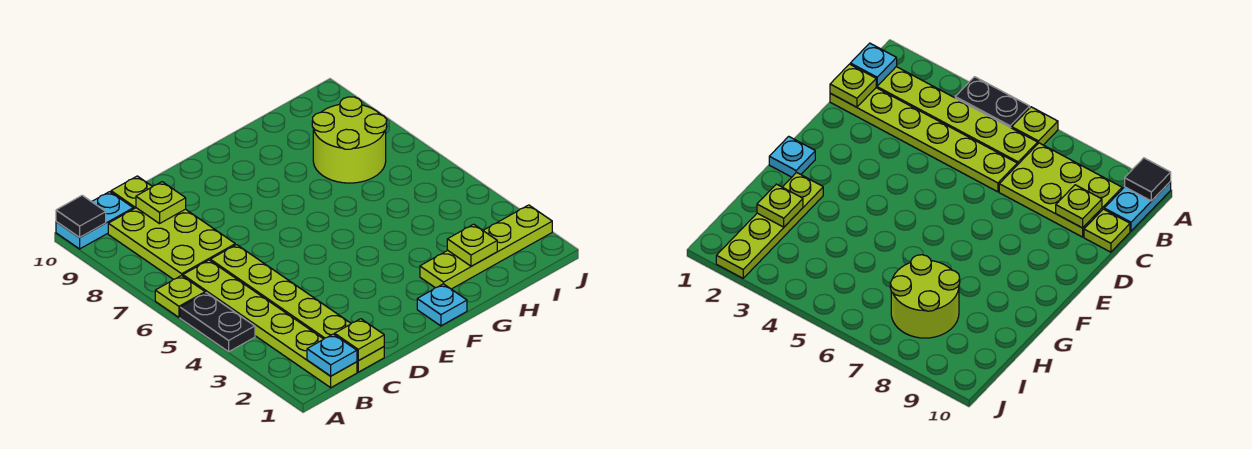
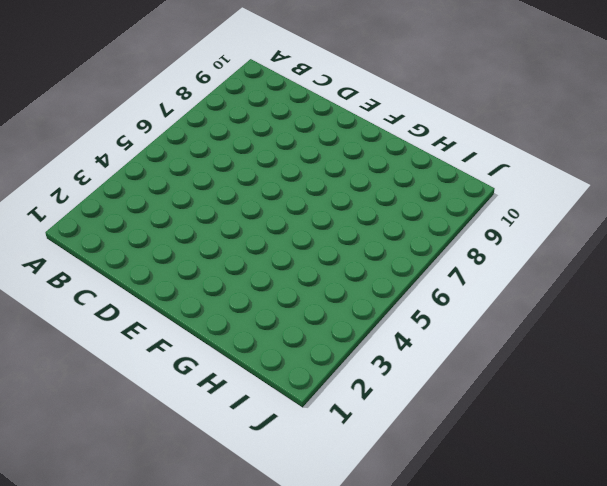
none -> black 1x2 plate [180,293,255,352]
none -> lime 1x1 plate [155,275,205,317]
none -> cyan 1x2 plate [56,192,133,249]

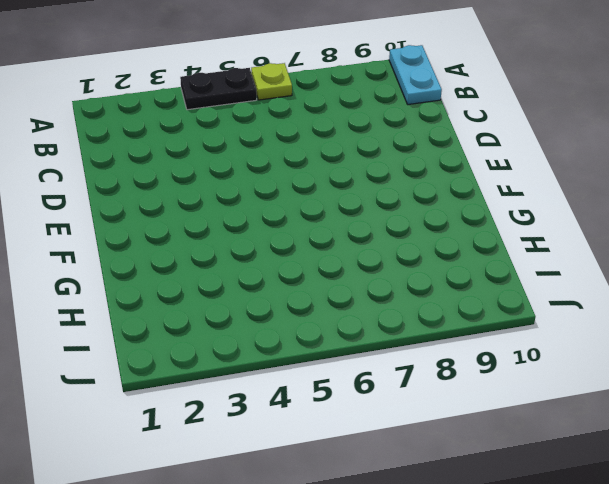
none -> lime 1x6 plate [183,260,357,388]
none -> lime 2x3 plate [108,208,235,279]
none -> lime 1x6 plate [210,245,384,372]

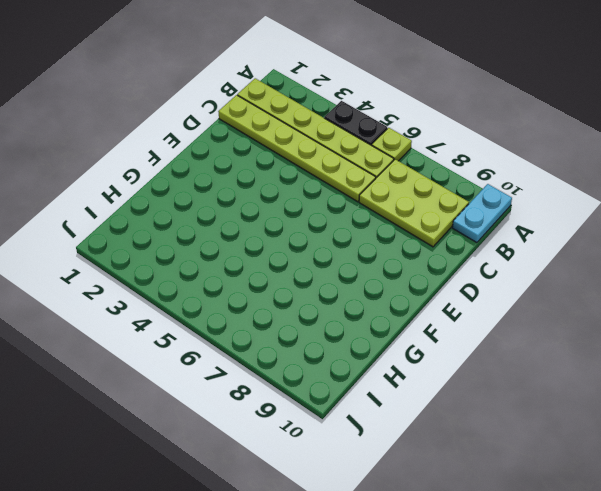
none -> lime 1x1 plate [111,176,153,209]
none -> cyan 1x1 plate [417,284,467,326]
none -> lime 1x4 plate [420,205,552,289]

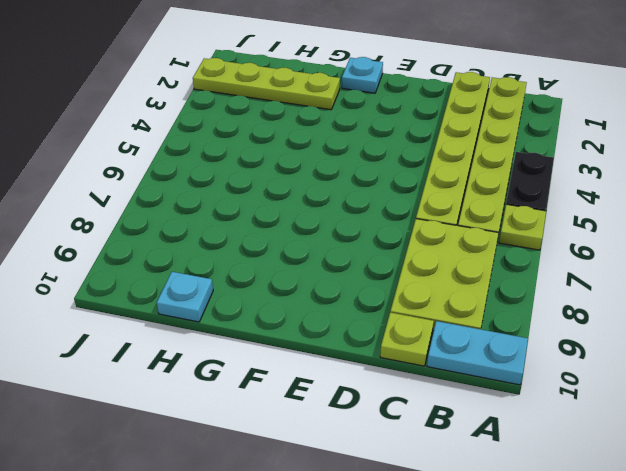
cyan 1x1 plate [157,272,213,322] -> cyan 1x1 plate moved to [307,334,357,376]
none -> lime 2x2 round brick [312,97,387,183]
none -> black 1x1 tile [56,195,106,237]
none -> lime 1x1 plate [335,319,384,361]

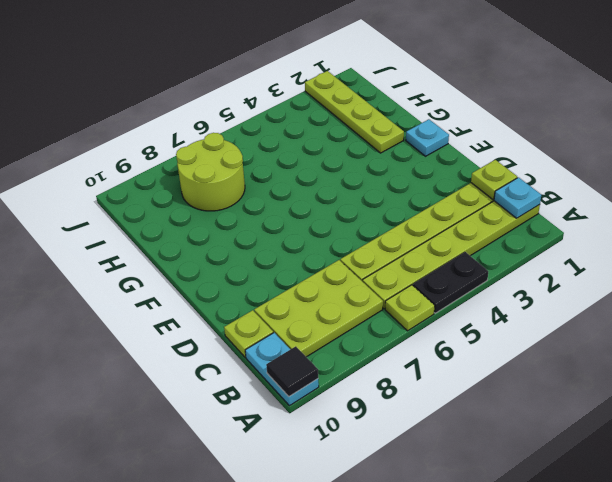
none -> lime 1x1 plate [136,182,186,224]
none -> lime 1x1 plate [447,224,497,266]

